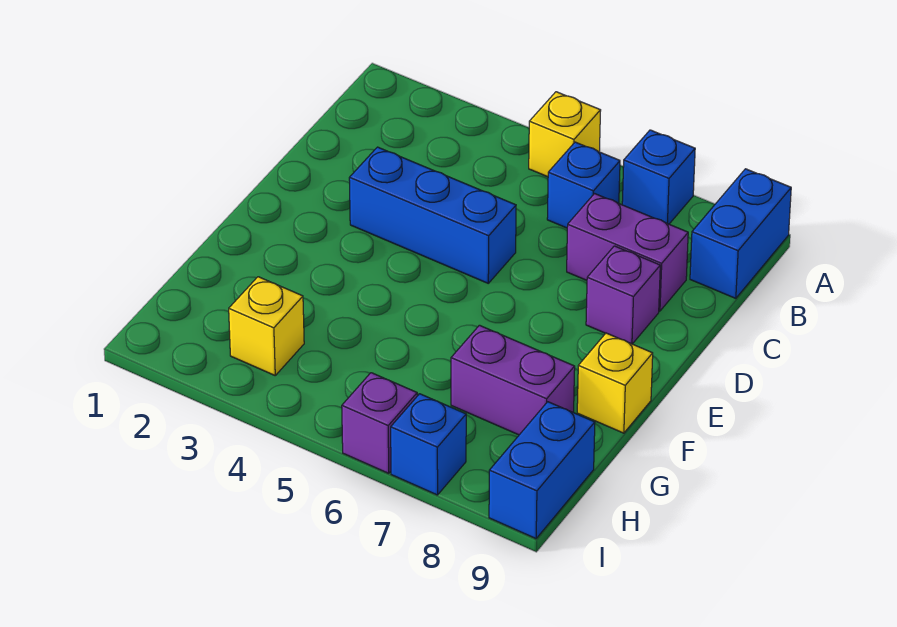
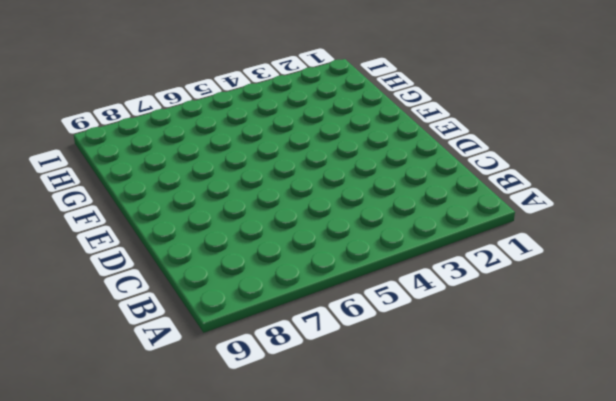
none -> yellow 1x1 brick [529,92,601,177]
none -> blue 1x1 brick [622,130,695,224]
none -> blue 1x2 brick [690,169,791,298]

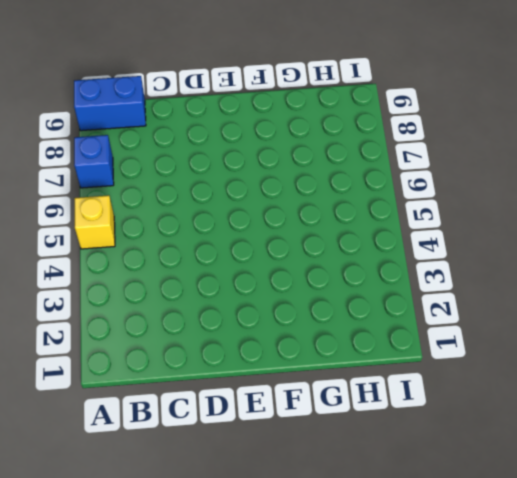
none -> blue 1x1 brick [547,142,620,228]
none -> purple 1x2 brick [567,194,688,311]
none -> blue 1x3 brick [349,147,516,283]

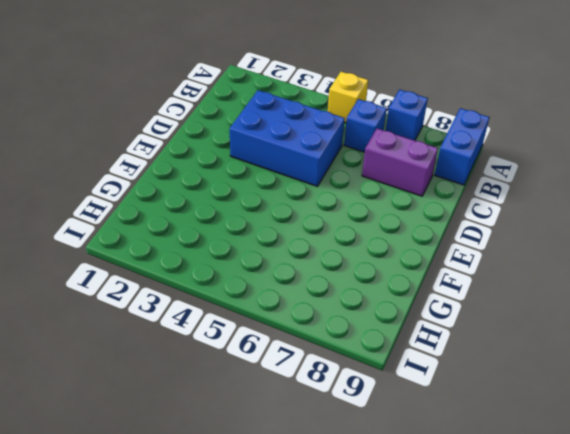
blue 2x3 brick [230,90,345,186] -> blue 1x3 brick [349,147,516,283]
none -> purple 1x1 brick [586,246,660,344]
none -> yellow 1x1 brick [577,333,653,433]
none -> purple 1x2 brick [451,325,575,435]

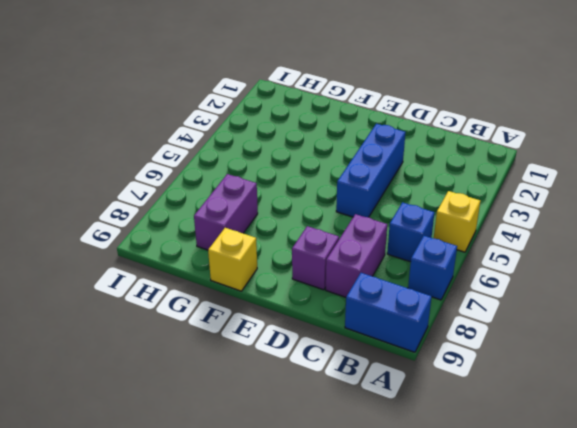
none -> yellow 1x1 brick [229,277,304,375]
none -> blue 1x2 brick [489,402,595,539]
none -> purple 1x1 brick [342,373,417,473]

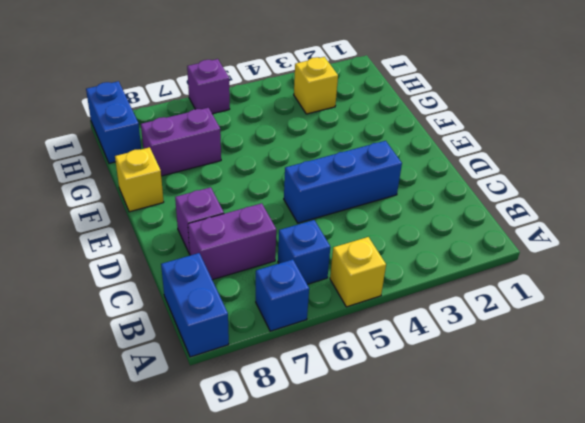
none -> blue 1x1 brick [391,394,466,495]

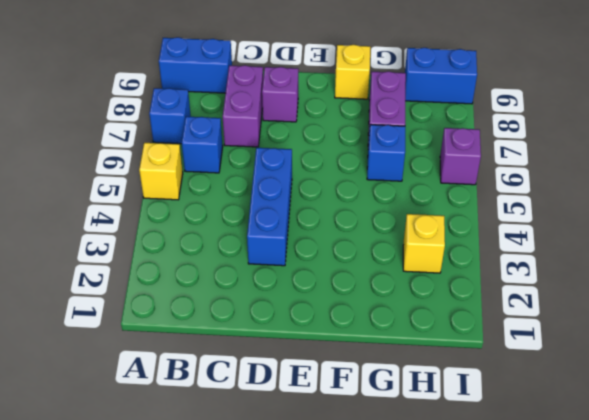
blue 1x1 brick [367,125,405,181] -> blue 1x1 brick moved to [391,394,466,495]

